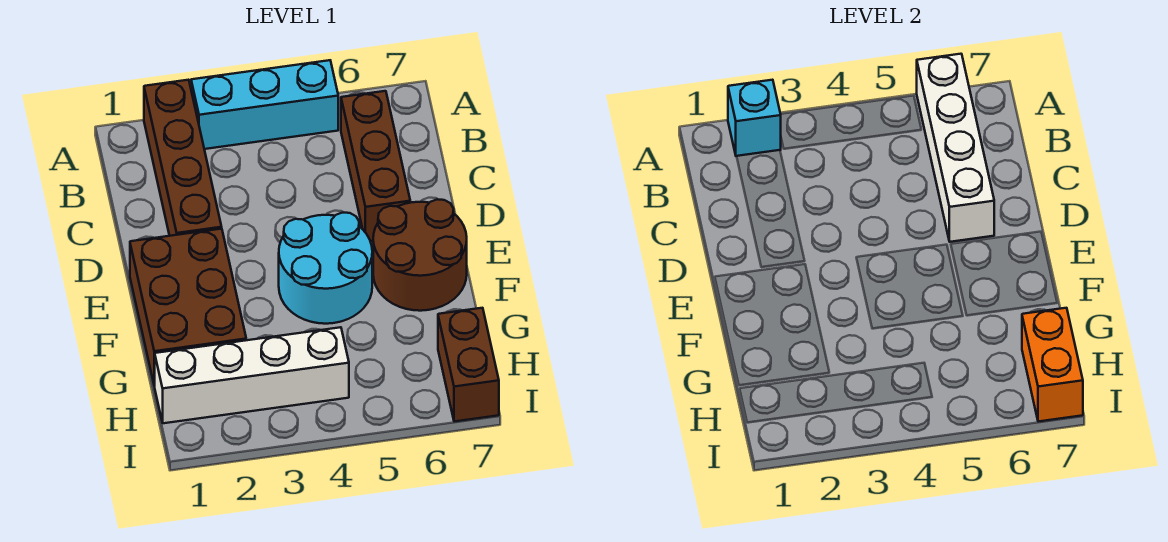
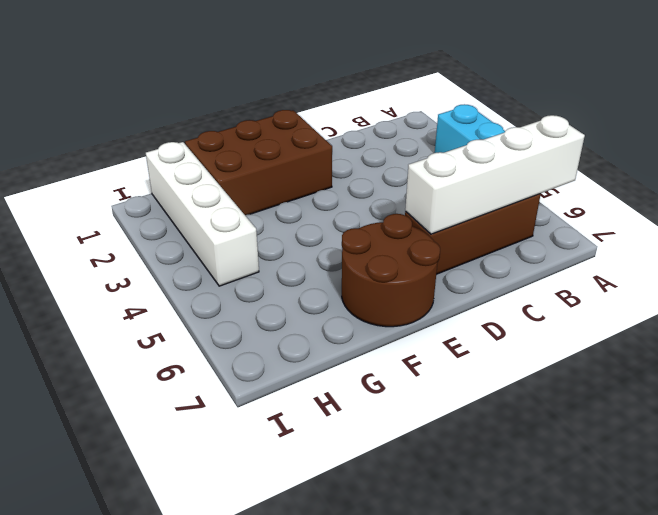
none -> brown 1x4 brick [144,80,222,236]
none -> cyan 2x2 round brick [279,213,372,324]

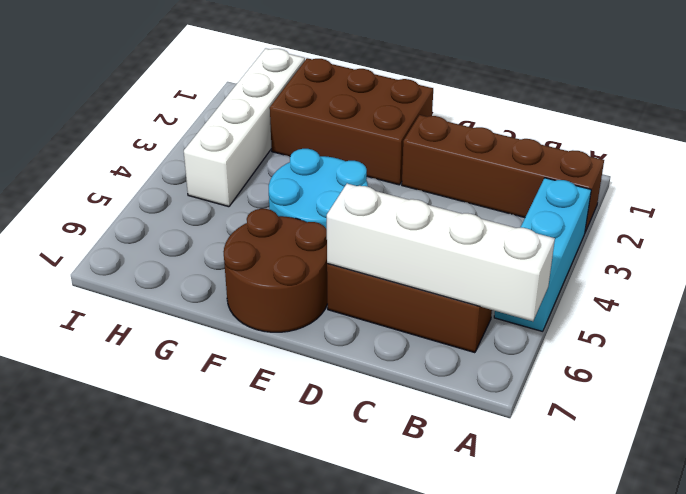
none -> brown 1x2 brick [438,308,499,422]
none -> cyan 1x1 brick [728,80,781,156]

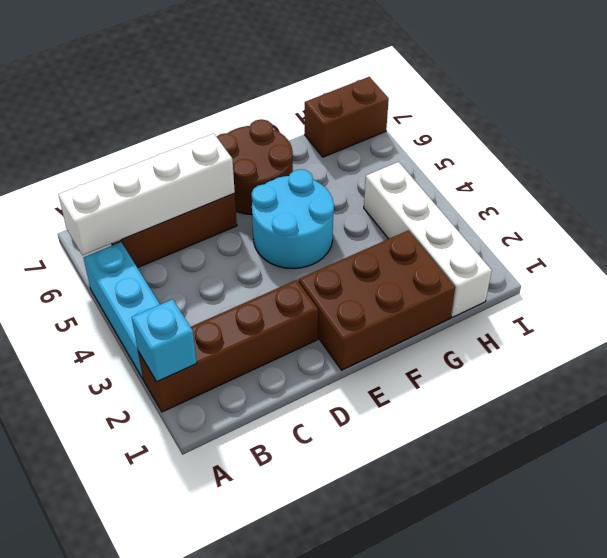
none -> orange 1x2 brick [1022,308,1083,422]

